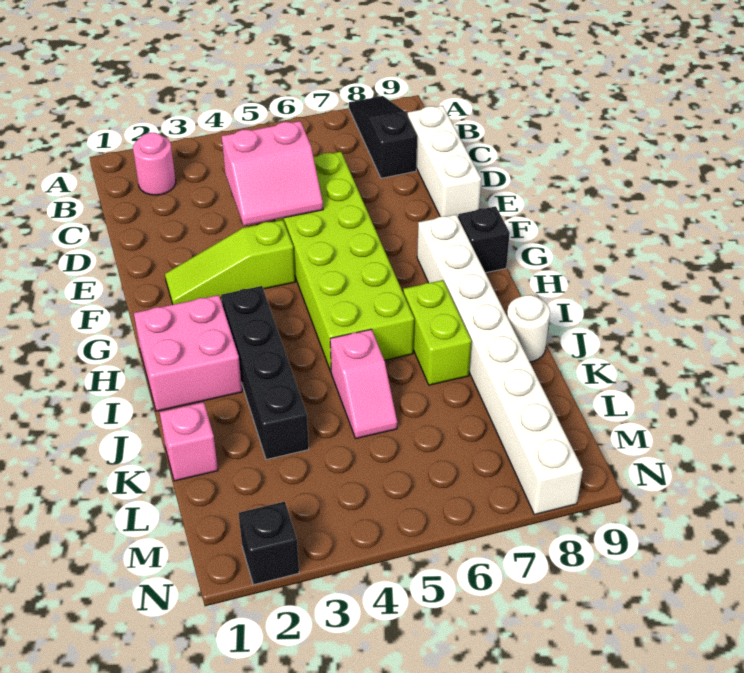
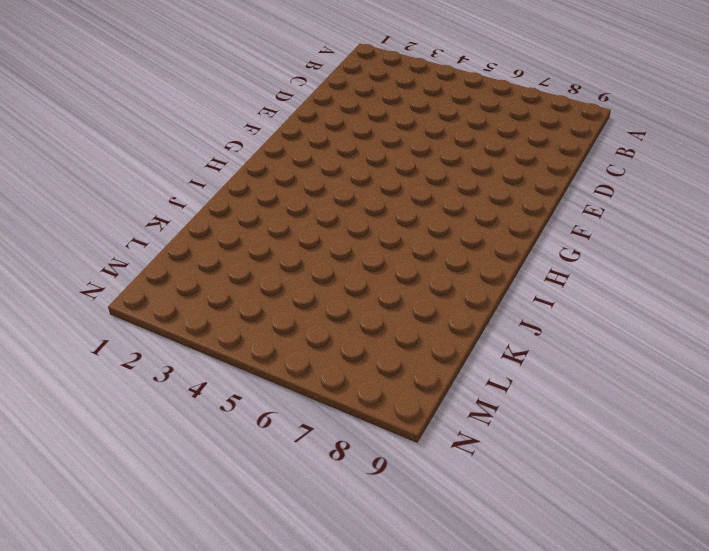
none -> black 1x3 slope [349,96,417,178]
none -> pink 1x1 round brick [133,133,176,195]
none -> white 1x3 brick [408,106,481,217]

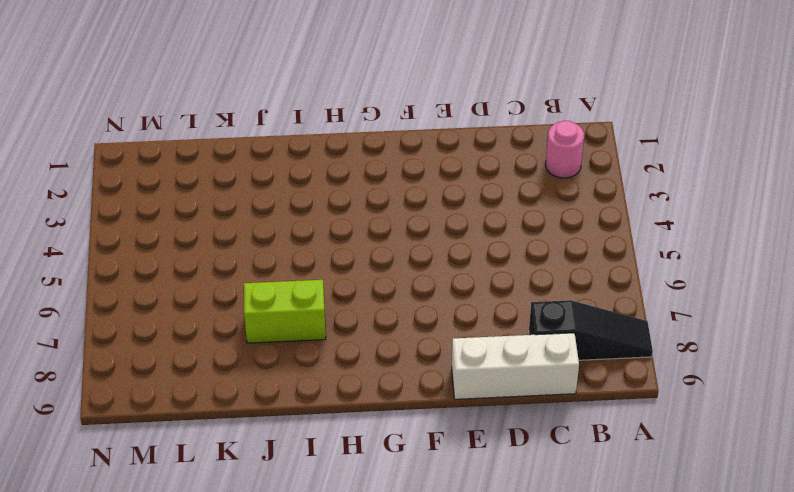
none -> lime 2x6 brick [274,152,414,371]
none -> lime 1x3 slope [165,220,295,304]
none -> white 1x8 brick [417,215,583,515]

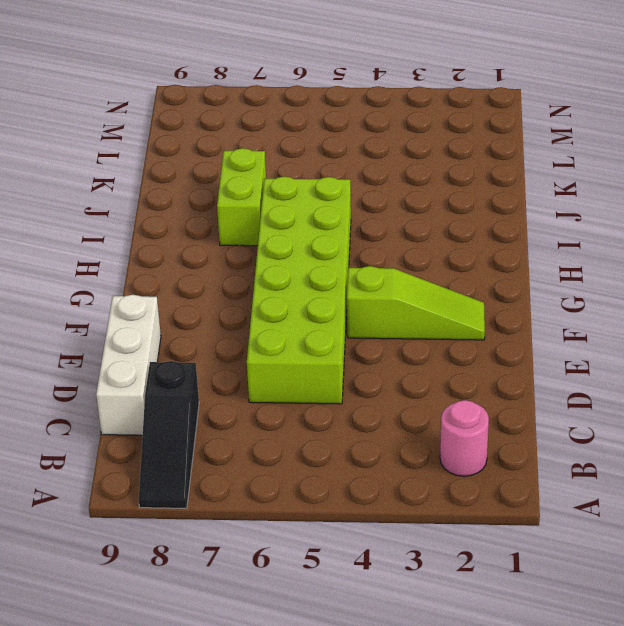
none -> white 1x8 brick [417,215,583,515]
none -> black 1x1 brick [458,206,510,273]
none -> pink 2x2 brick [134,295,242,411]

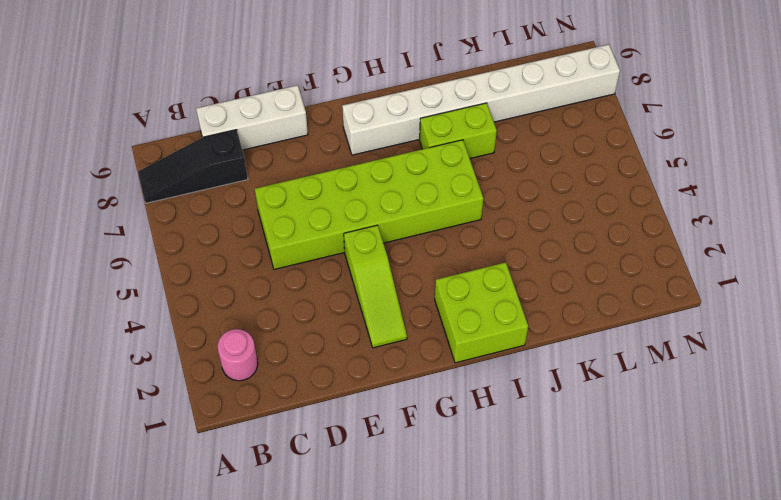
lime 2x2 brick [435,262,528,363] -> pink 2x2 brick [134,295,242,411]
none -> black 1x1 brick [458,206,510,273]
none -> black 1x4 brick [221,286,309,459]
none -> pink 1x2 slope [330,329,397,438]

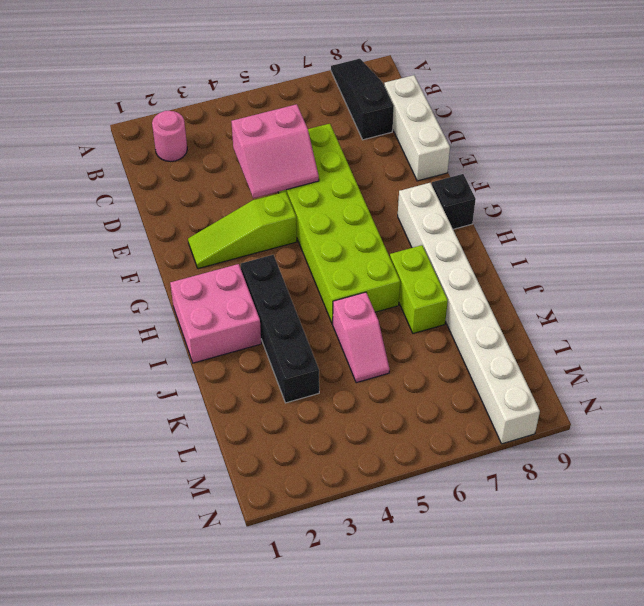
none -> white 1x1 round brick [507,295,550,362]
none -> pink 1x1 brick [160,402,218,481]
none -> black 1x1 brick [239,502,299,585]

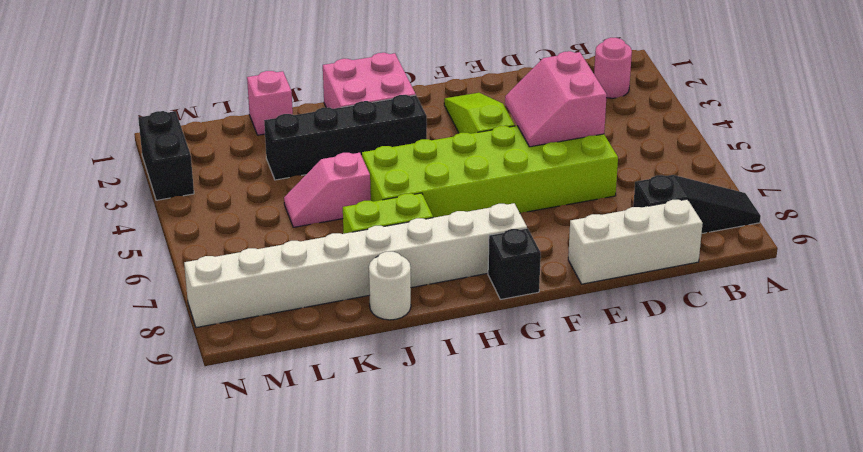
black 1x2 brick [138,111,194,200] -> black 1x1 brick [239,502,299,585]

